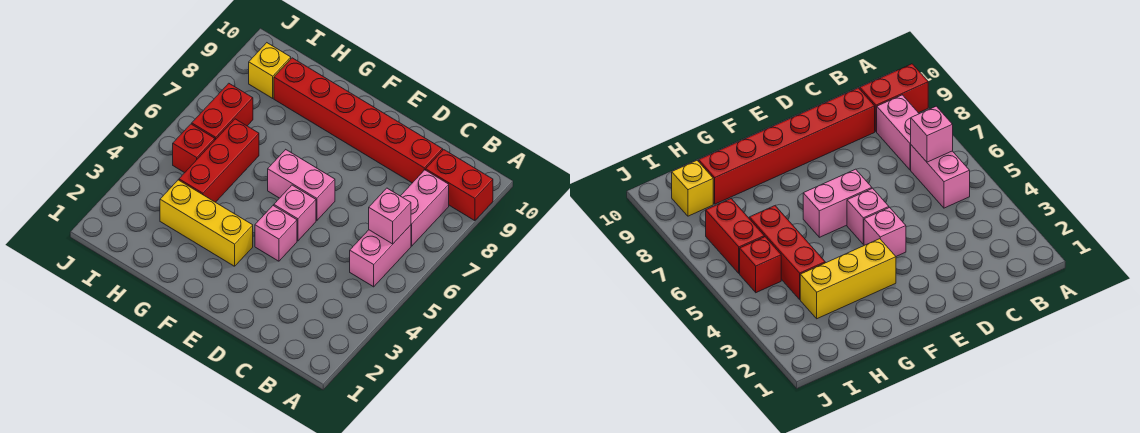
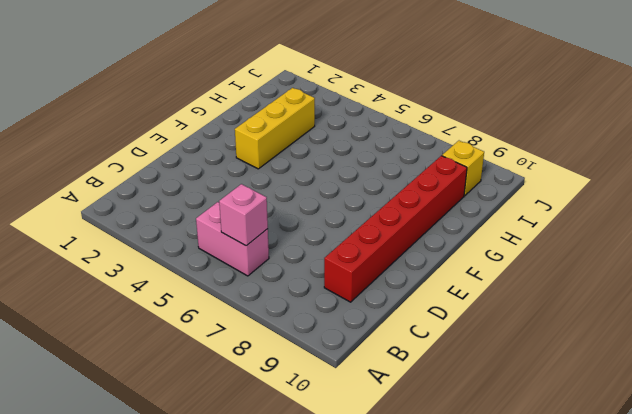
none -> red 1x2 brick [426,150,493,221]
none -> pink 1x2 brick [401,170,449,246]
none -> pink 1x1 brick [255,206,297,261]

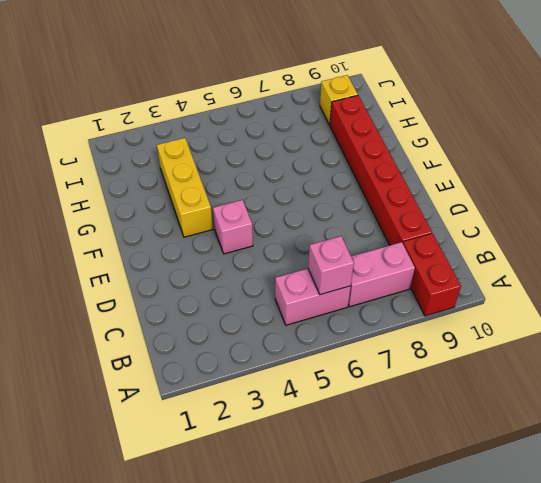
none -> pink 1x1 brick [274,185,316,241]
none -> pink 1x2 brick [268,150,335,221]
none -> red 1x3 brick [179,119,259,202]

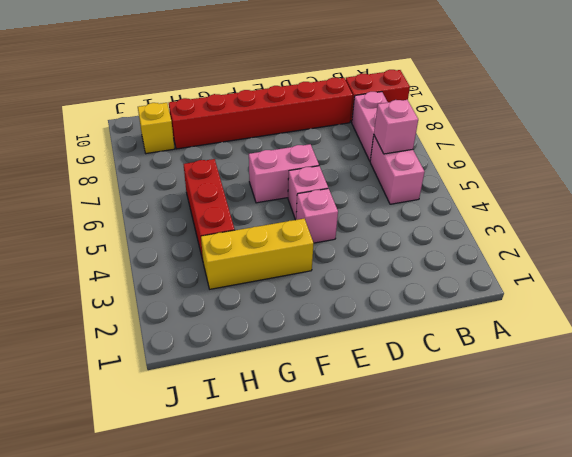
none -> red 1x1 brick [173,124,215,173]
none -> red 1x2 brick [192,83,253,140]

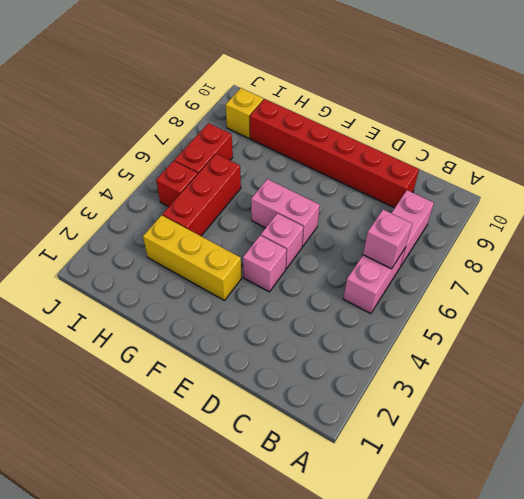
none -> red 1x2 brick [426,150,493,221]

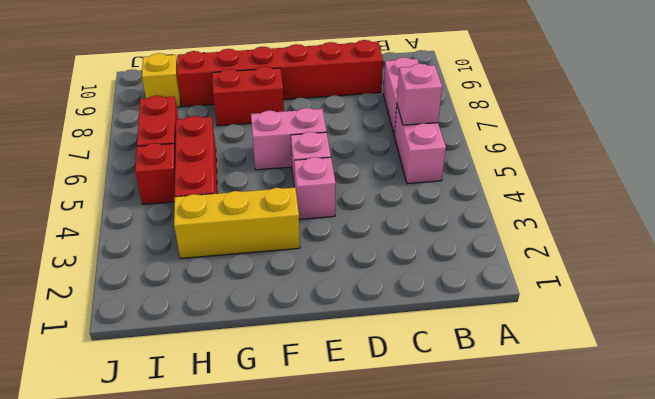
red 1x2 brick [212,67,284,126] -> red 1x2 brick moved to [426,150,493,221]

